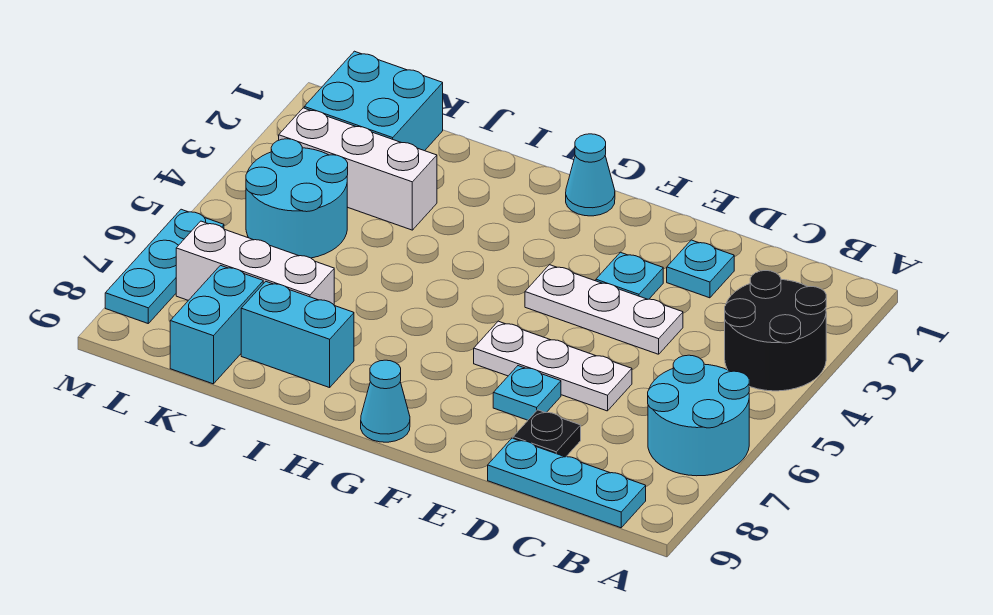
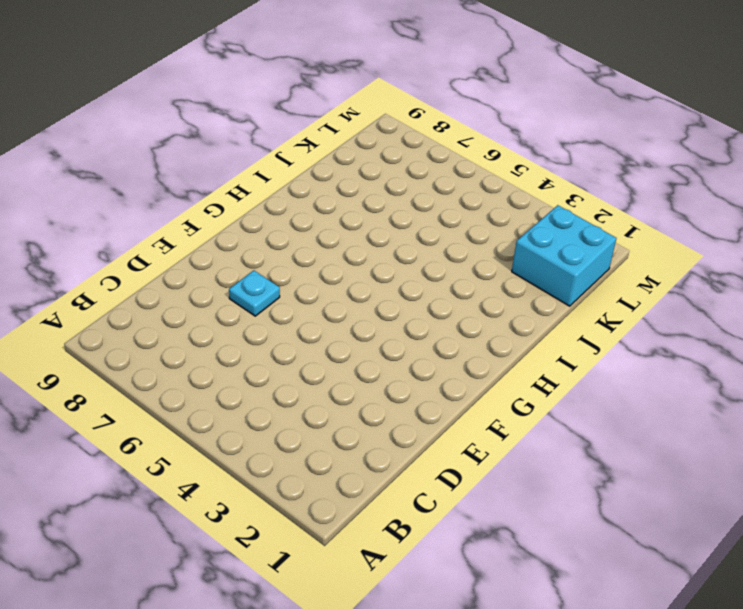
none -> black 2x2 round brick [725,271,826,391]
none -> cyan 2x2 round brick [648,355,749,476]
none -> cyan 1x3 plate [488,438,646,528]

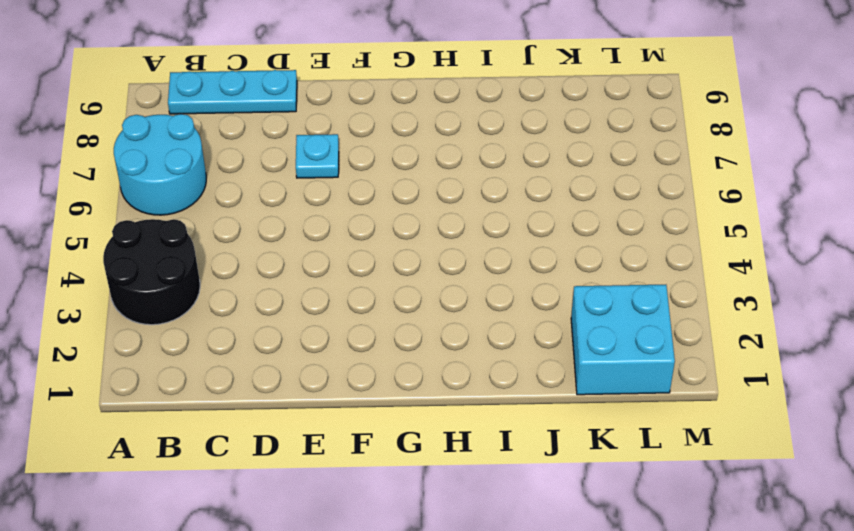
none -> cyan 1x1 plate [667,240,734,298]
none -> white 1x3 plate [525,265,683,354]
none -> white 1x3 plate [474,321,632,411]

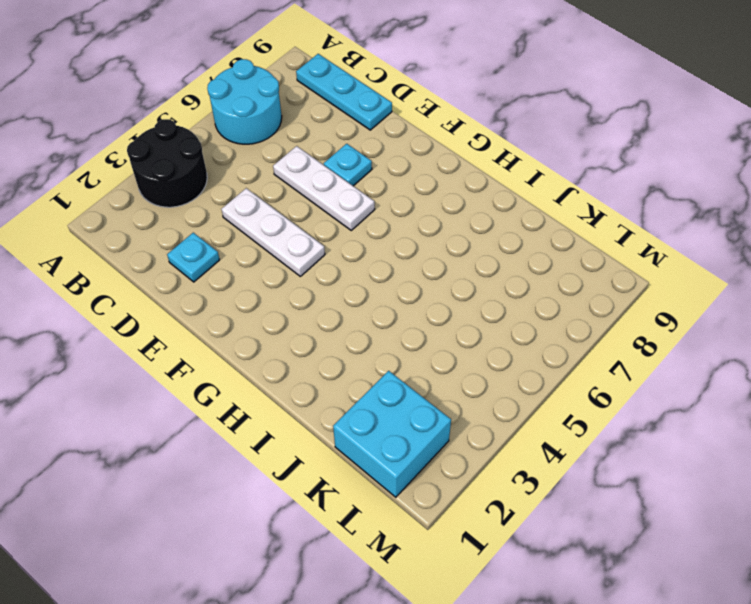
none -> black 1x1 plate [513,410,581,457]
none -> cyan 1x1 plate [596,252,663,299]
none -> cyan 1x1 cone [566,134,615,216]

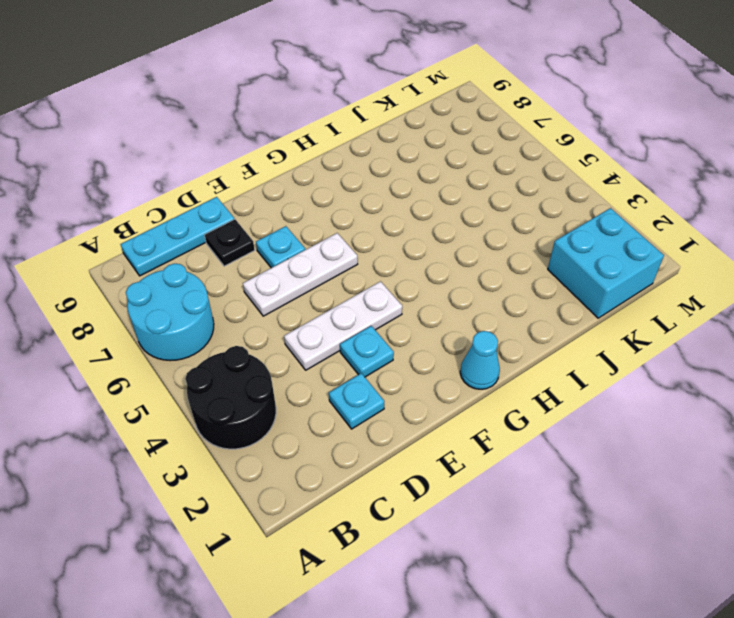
none -> cyan 1x1 cone [361,360,410,442]
none -> cyan 1x2 brick [241,282,354,388]
none -> white 1x3 brick [279,108,437,230]

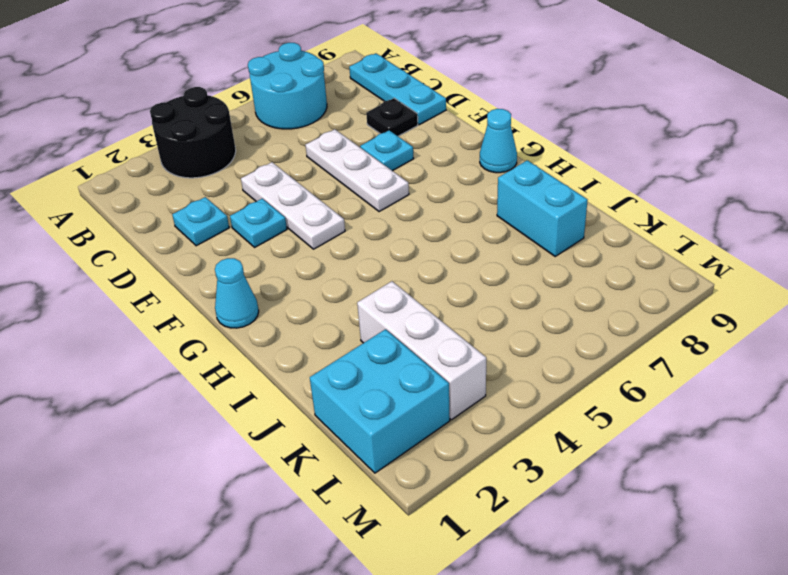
none -> white 1x3 brick [176,221,334,305]
none -> cyan 2x2 round brick [246,139,348,258]
none -> cyan 1x2 brick [170,265,263,384]

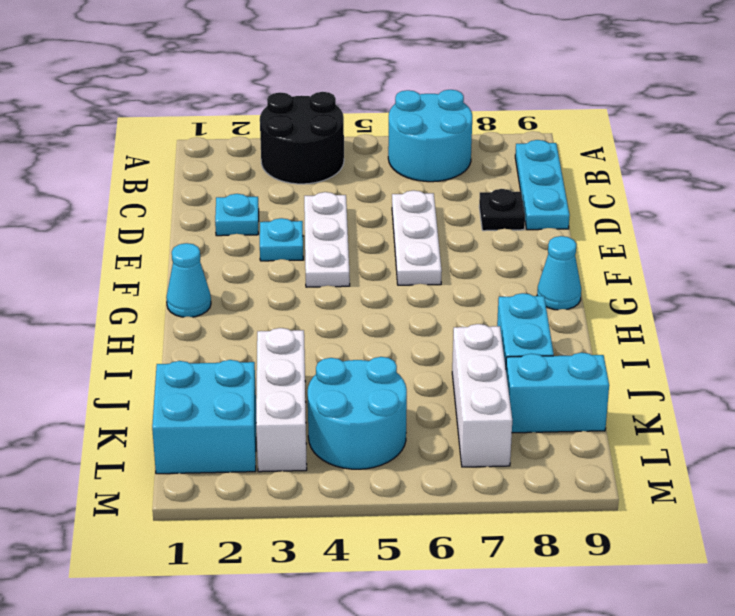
none -> cyan 1x1 plate [493,366,561,420]
none -> cyan 1x3 plate [105,209,224,323]

